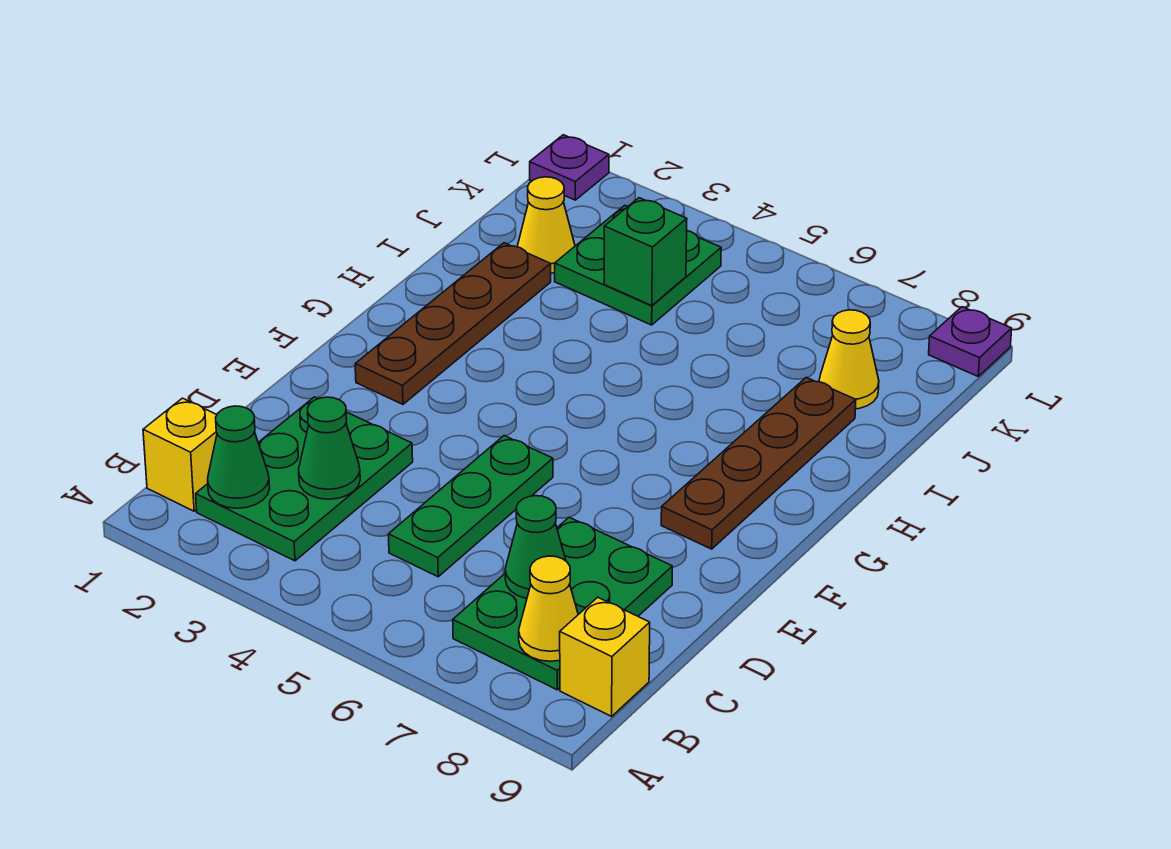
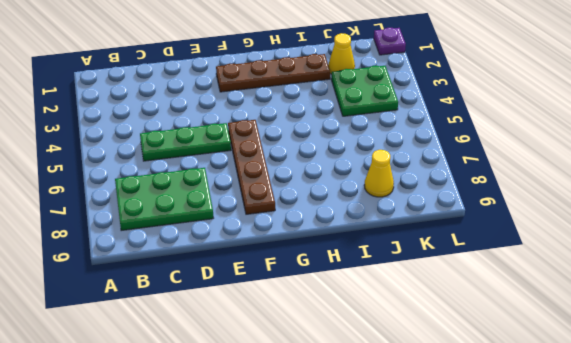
brown 1x4 plate [228,120,275,214] -> brown 1x4 plate turned to [661,377,856,549]
none -> yellow 1x1 brick [143,398,217,511]
none -> green 2x3 plate [196,397,413,561]
none -> yellow 1x1 brick [560,597,650,716]

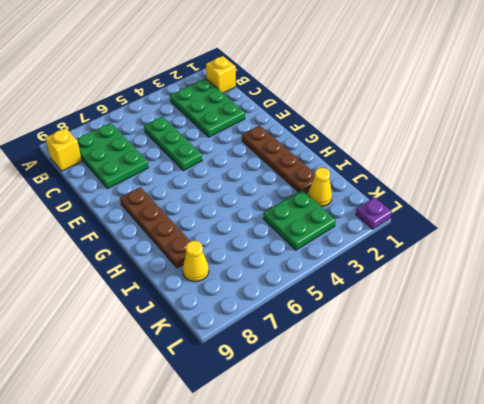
none -> purple 1x1 plate [929,307,1012,376]
none -> green 1x1 cone [208,406,270,508]
none -> yellow 1x1 cone [519,556,578,661]

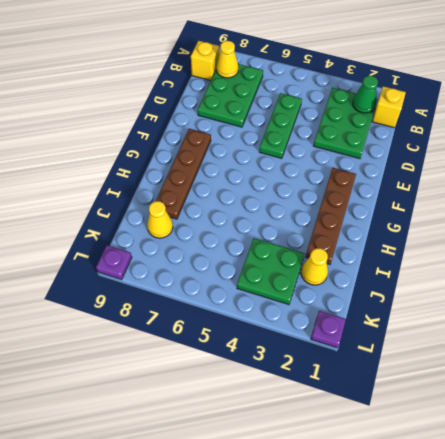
none -> green 1x1 cone [299,397,360,499]
none -> green 1x1 cone [505,496,566,599]
none -> green 1x1 brick [604,198,687,306]

